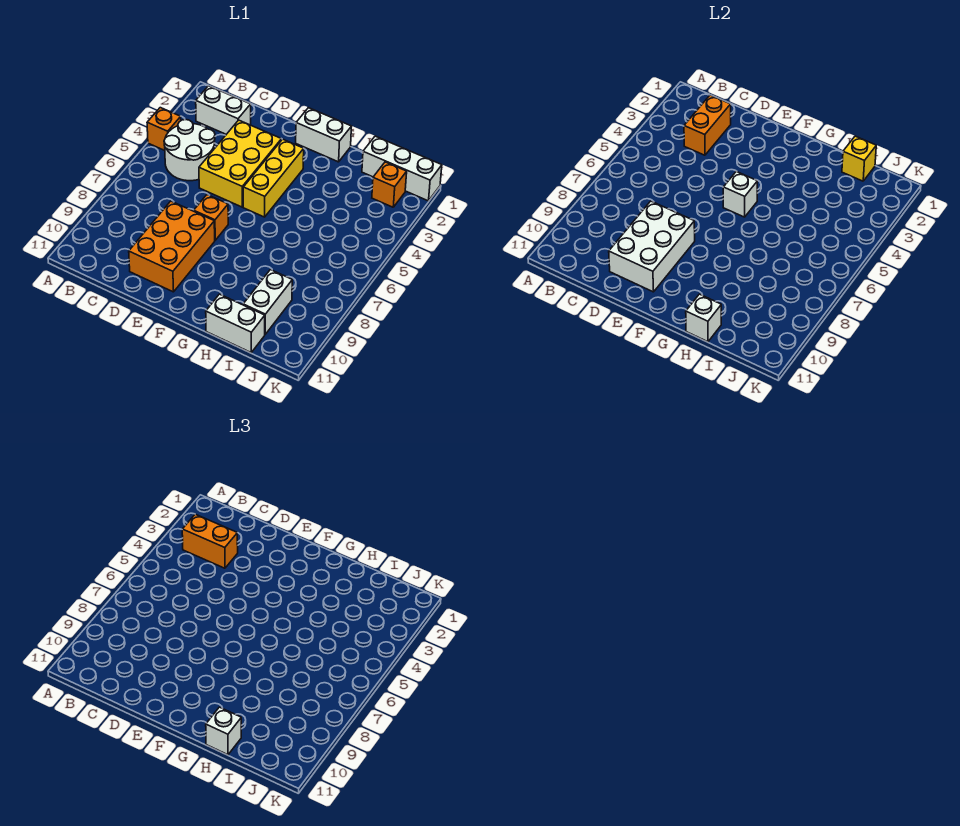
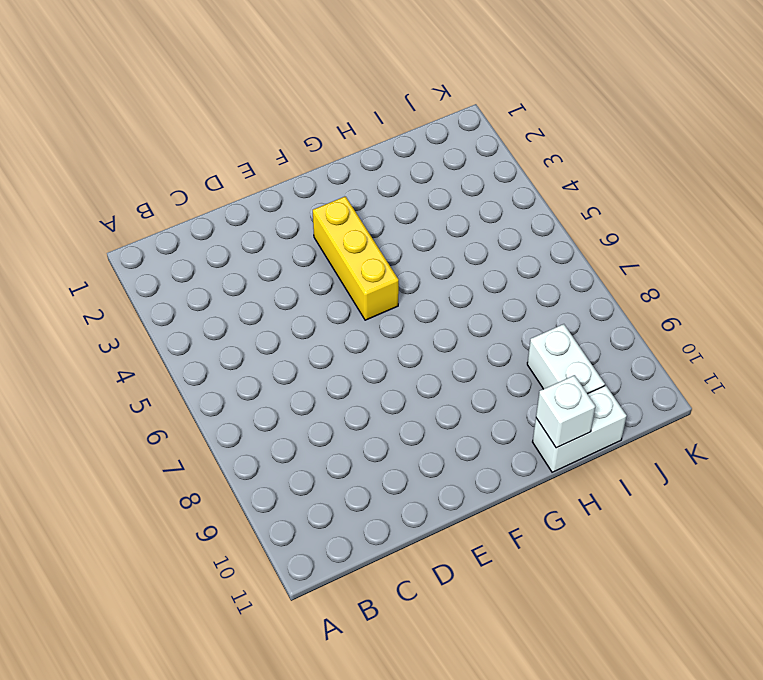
none -> orange 1x1 brick [147,108,181,151]
none -> white 1x2 brick [196,86,251,134]
none -> white 2x2 round brick [164,120,215,181]

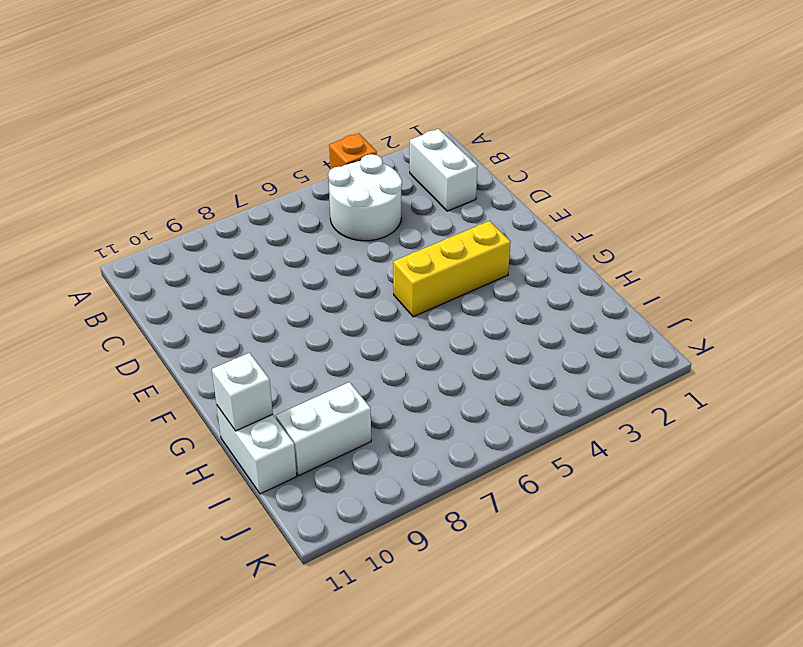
none -> yellow 2x3 brick [199,120,281,207]
none -> orange 2x3 brick [129,201,215,292]
none -> orange 1x1 brick [194,195,228,240]

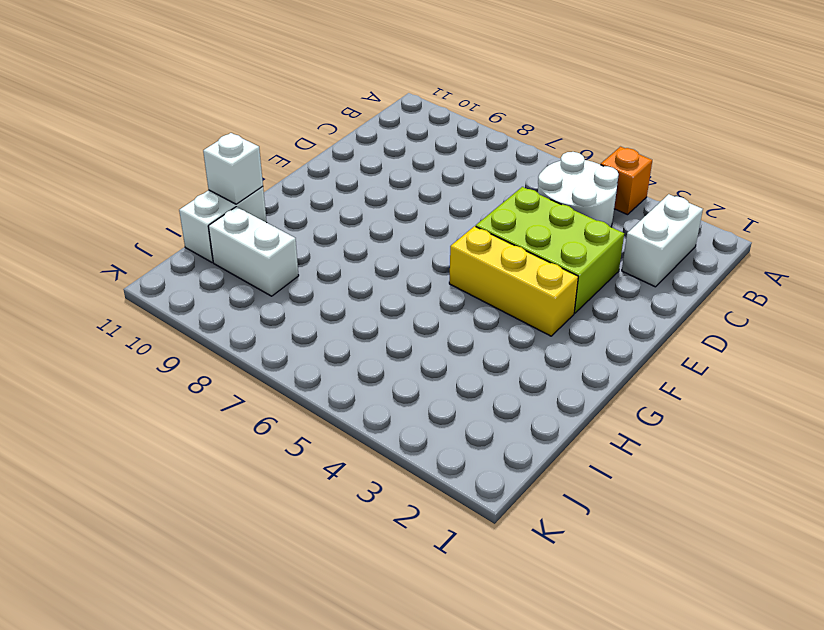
lime 2x3 brick [476,187,624,313] -> yellow 2x3 brick [199,120,281,207]
none -> orange 2x3 brick [129,201,215,292]
none -> orange 1x1 brick [194,195,228,240]
none -> white 1x2 brick [296,108,352,162]

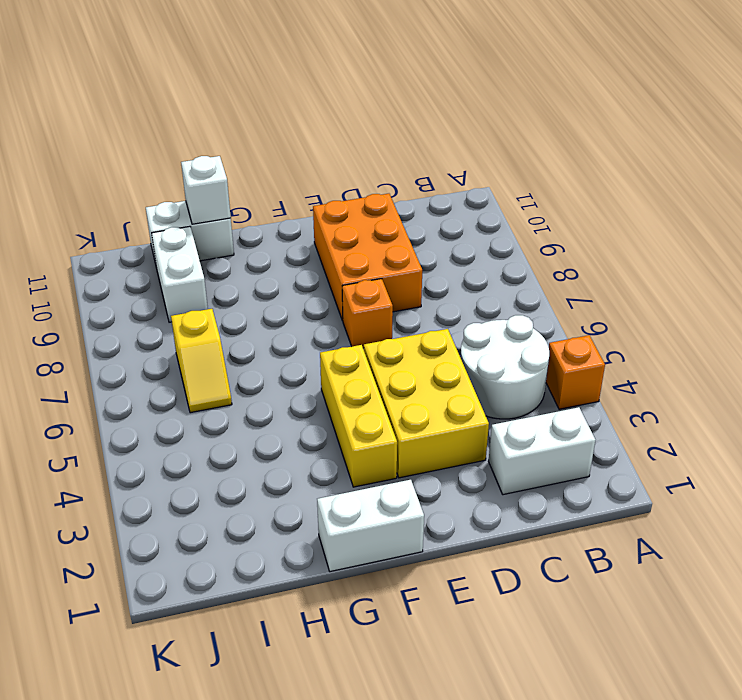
yellow 1x2 slope [171,309,232,413] -> none
none -> white 1x3 brick [362,136,442,201]
none -> orange 1x1 brick [372,162,407,207]
none -> orange 1x2 brick [684,95,731,155]

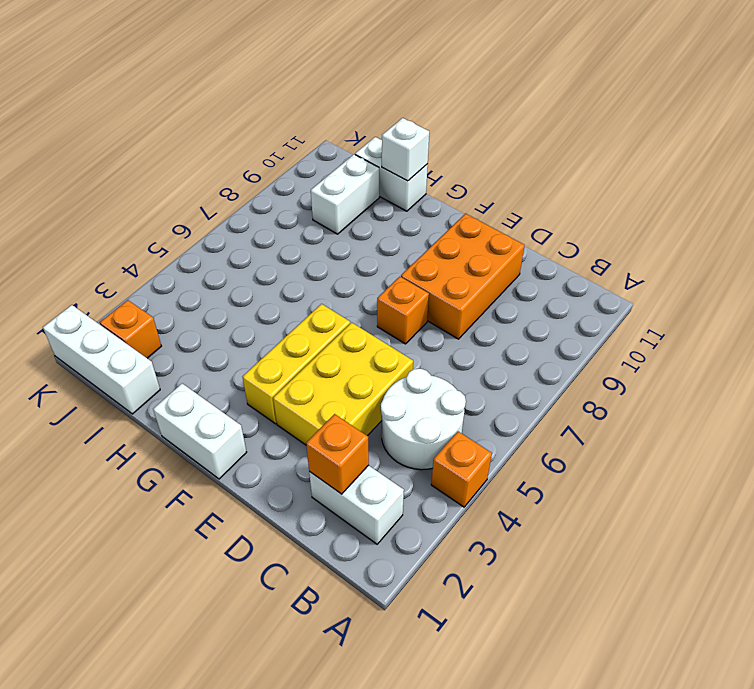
orange 1x1 brick [306,414,369,494] -> orange 1x2 brick [684,95,731,155]
none -> white 2x3 brick [609,201,695,292]
none -> white 1x1 brick [723,172,757,217]
none -> yellow 1x1 brick [842,136,876,181]

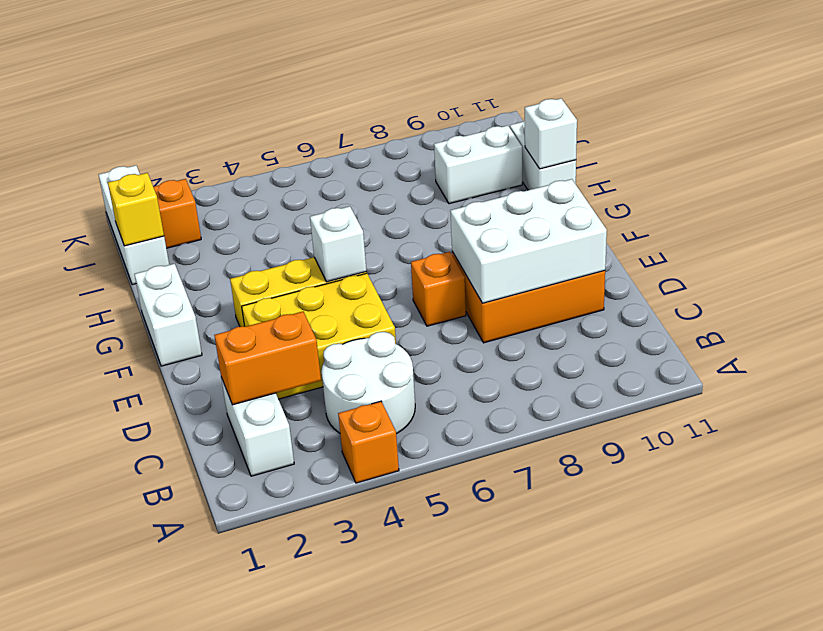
none -> orange 1x2 brick [182,514,238,568]
none -> white 1x1 brick [206,707,241,755]

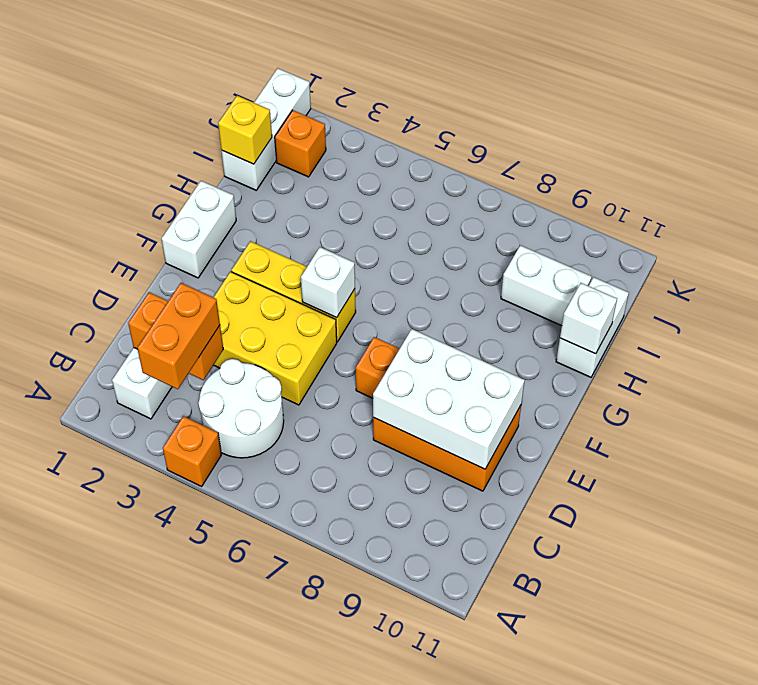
none -> white 1x1 brick [206,707,241,755]

